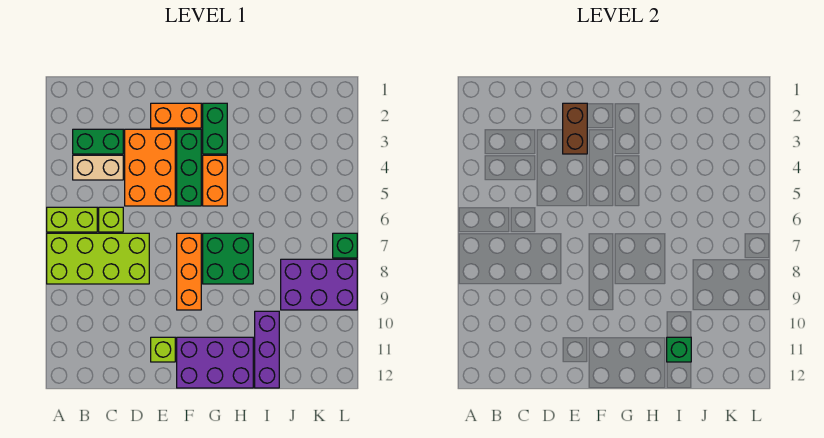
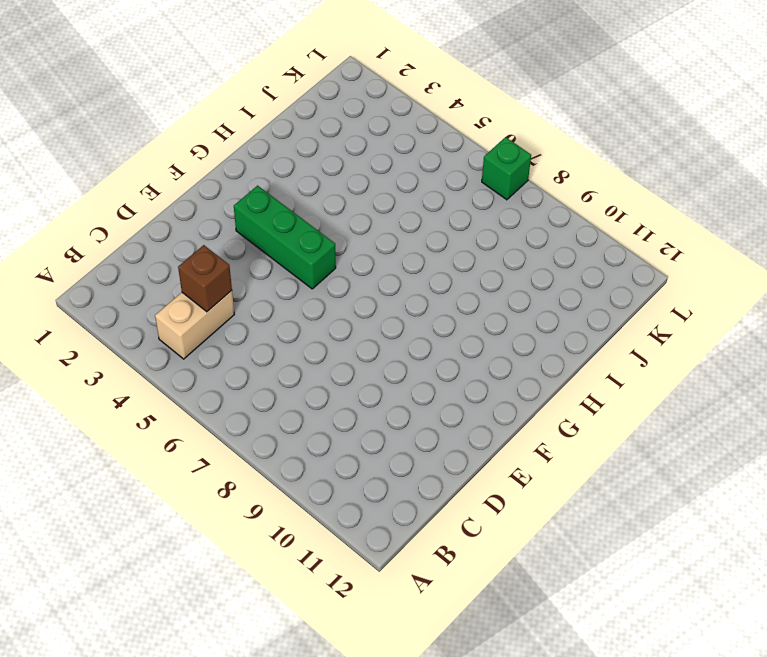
brown 1x1 brick [178,245,232,312] -> none
none -> lime 1x2 brick [47,207,97,232]
none -> lime 2x4 brick [47,233,149,284]
none -> green 1x2 brick [73,129,123,154]

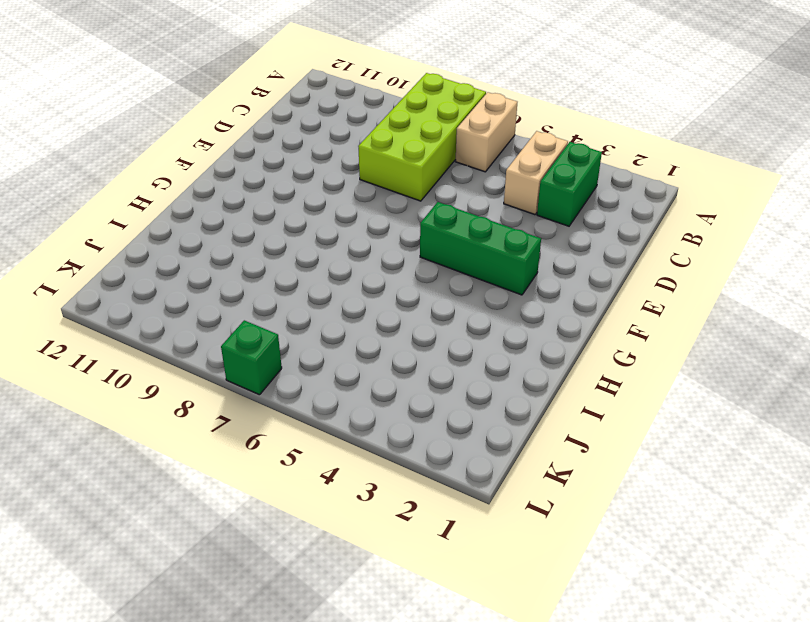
tan 1x2 brick [456,92,517,172] -> lime 1x2 brick [47,207,97,232]
none -> lime 1x1 brick [99,207,123,232]
none -> orange 2x3 brick [125,129,175,206]
none -> orange 1x2 brick [151,103,201,128]

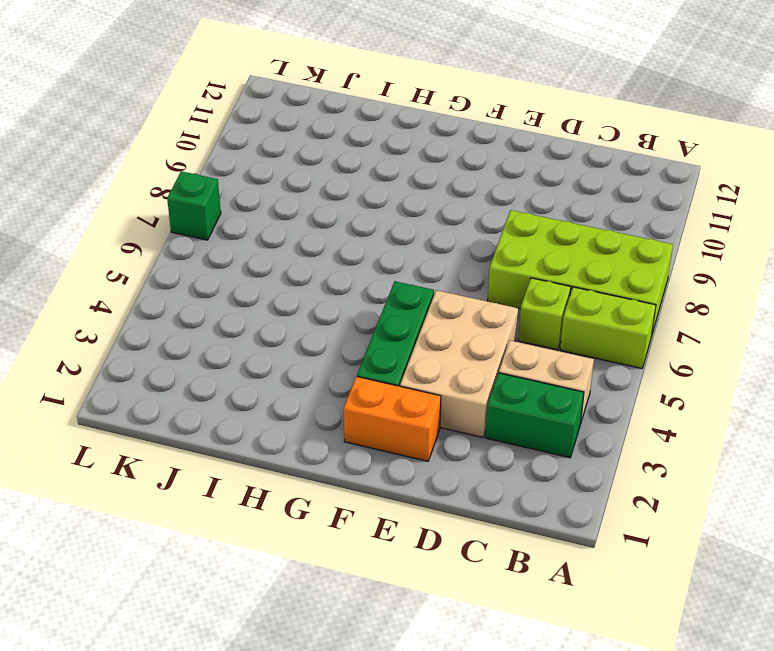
tan 2x3 brick [400,290,518,437] -> orange 2x3 brick [125,129,175,206]
none -> lime 1x1 brick [151,337,175,362]
none -> orange 1x3 brick [177,233,201,310]
none -> purple 2x3 brick [177,337,253,388]

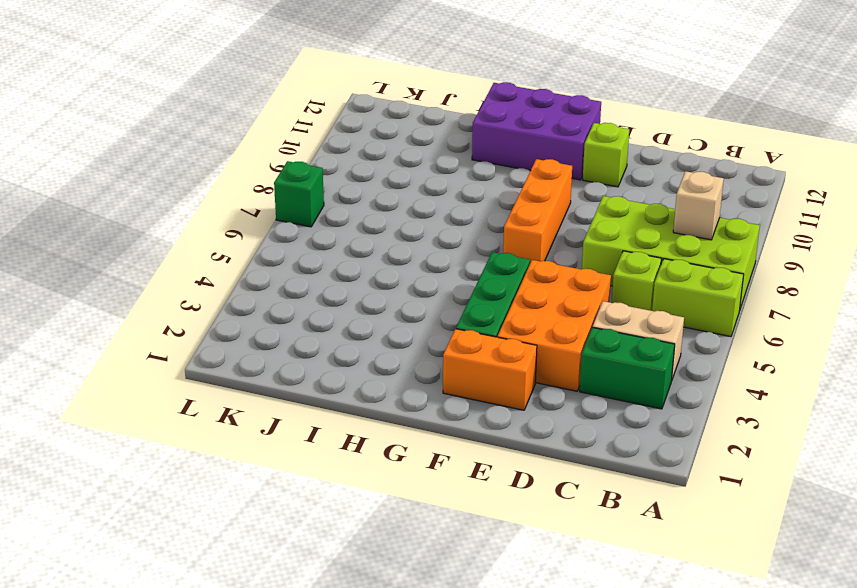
tan 1x1 brick [673,171,724,240] -> none
none -> green 1x2 brick [203,103,227,154]
none -> orange 1x2 brick [203,155,227,206]
none -> green 2x2 brick [203,233,253,284]

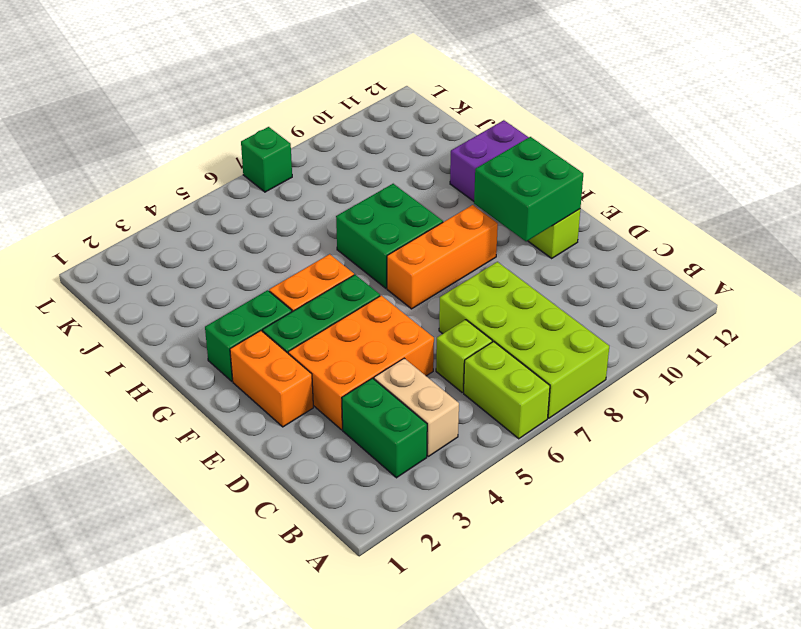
green 2x2 brick [474,137,583,242] -> none
none -> purple 1x3 brick [255,311,279,388]
none -> purple 2x3 brick [281,259,357,310]
none -> brown 1x2 brick [563,103,587,154]

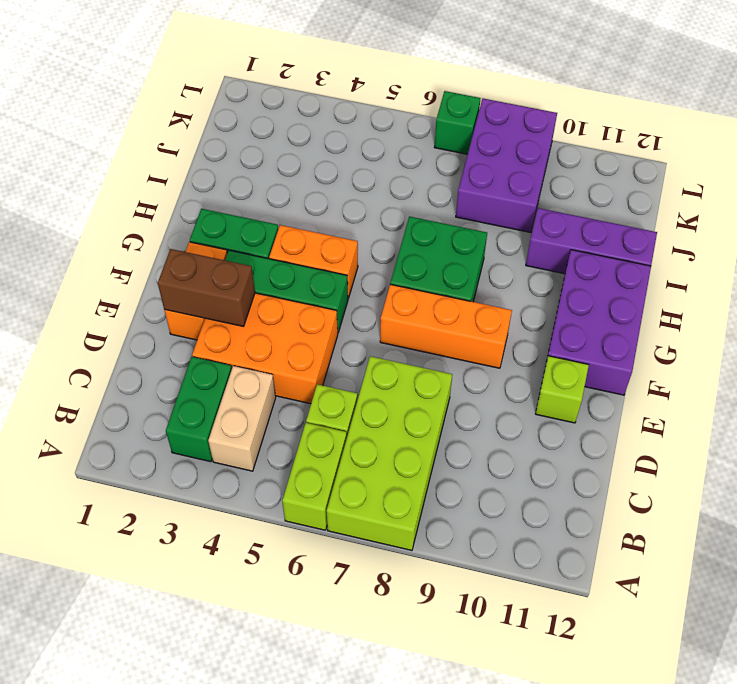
none -> green 1x1 brick [667,337,691,362]

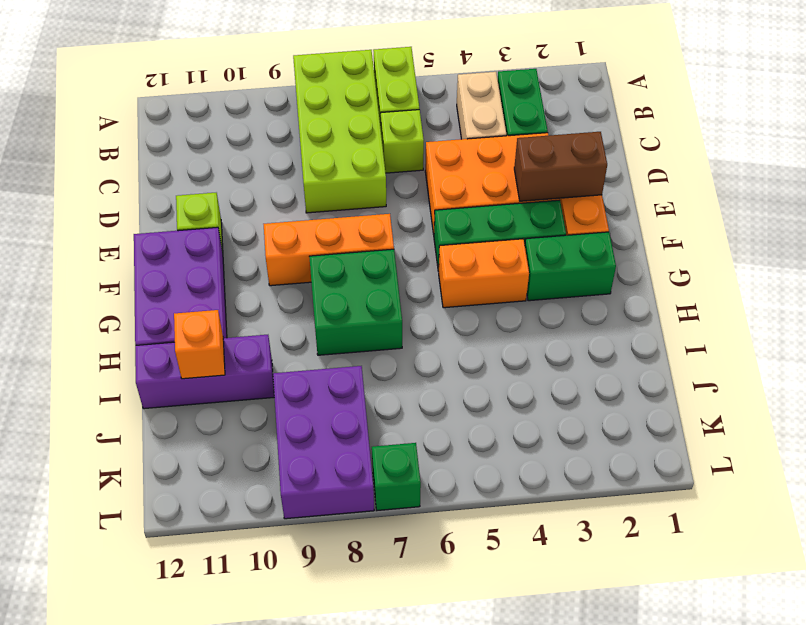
orange 1x1 brick [174,310,225,379] -> green 1x1 brick [667,337,691,362]

